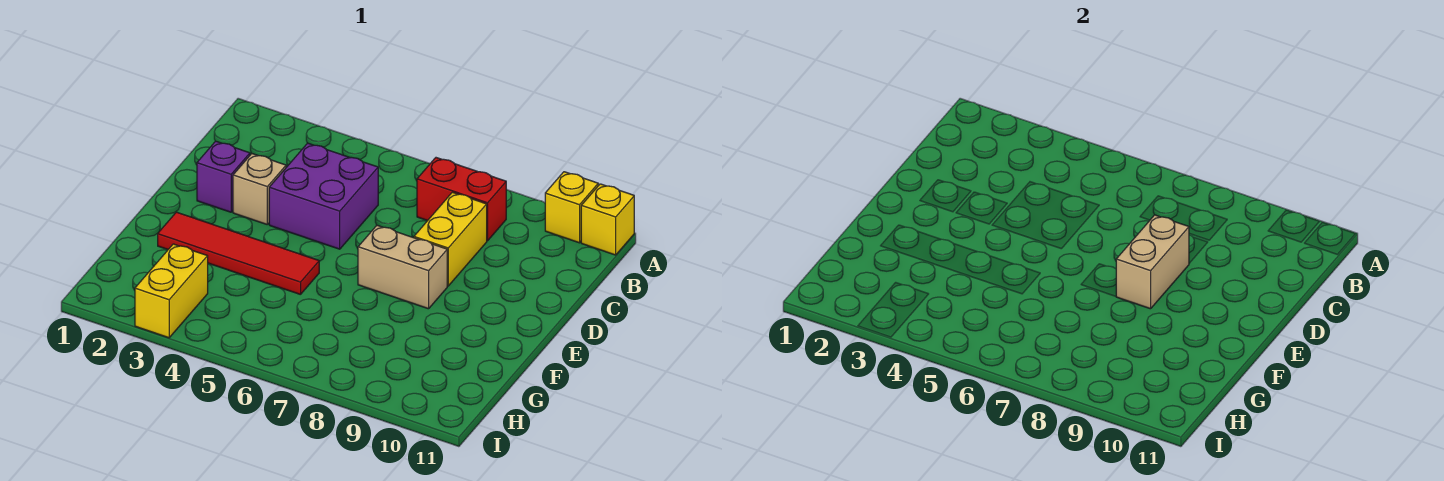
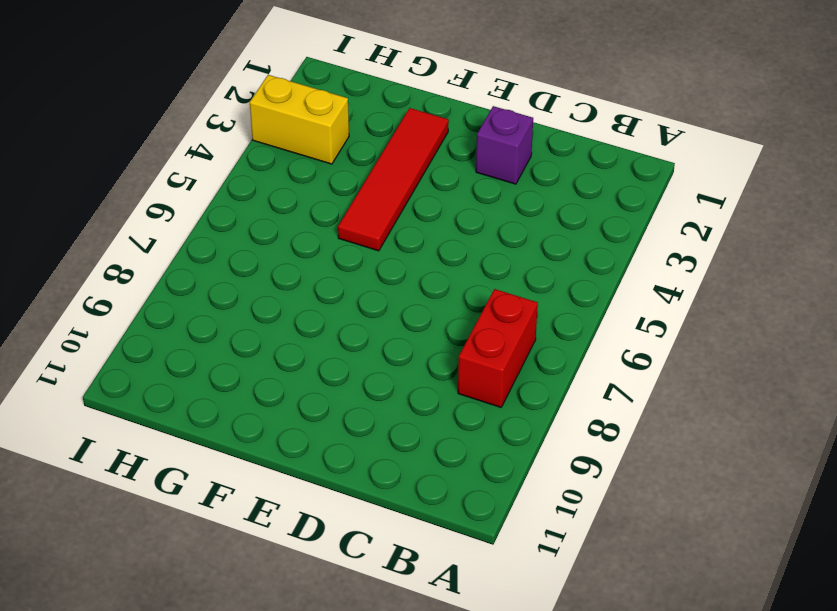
none -> yellow 1x1 brick [545,172,598,243]
none -> yellow 1x1 brick [581,184,634,255]

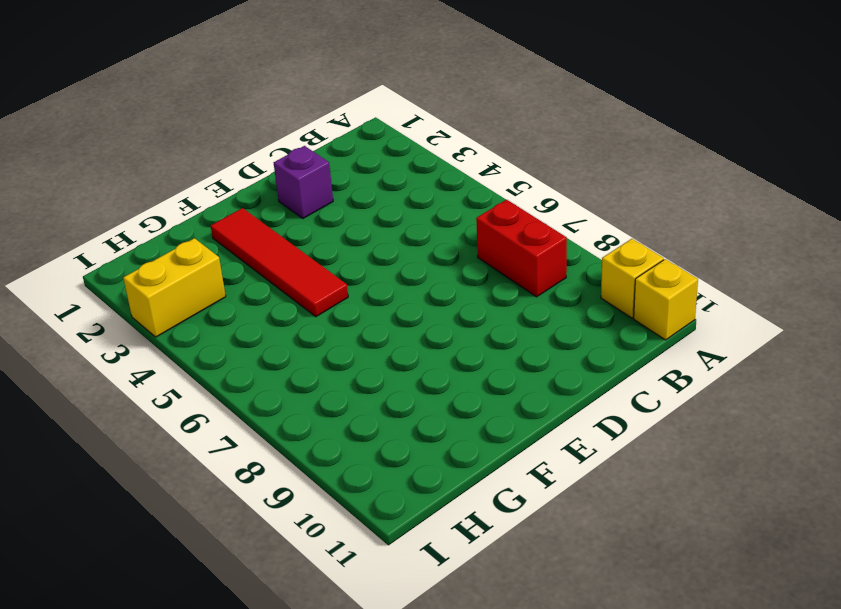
none -> purple 2x2 brick [269,143,378,249]
none -> yellow 1x2 brick [414,192,487,286]

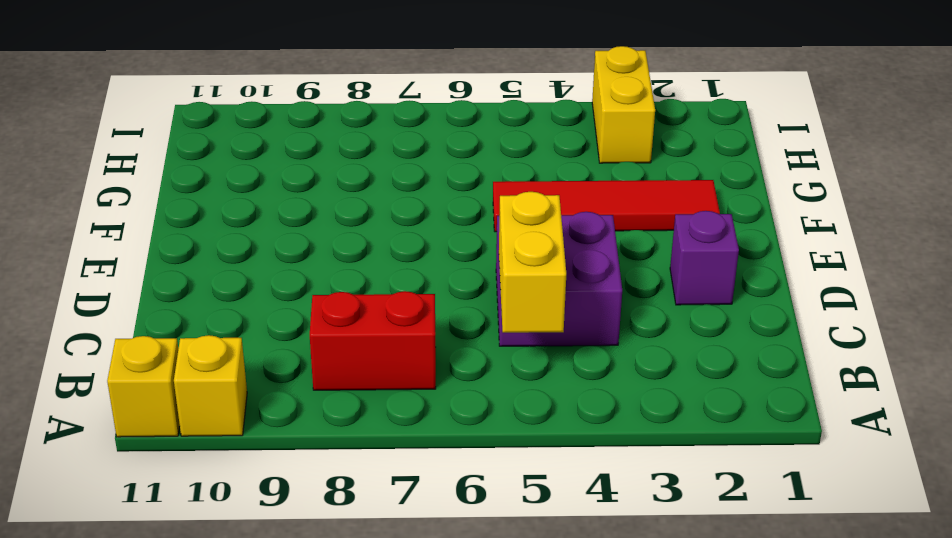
yellow 1x2 brick [499,192,566,333] -> yellow 1x2 brick moved to [414,192,487,286]
none -> tan 1x1 brick [233,154,286,224]
none -> tan 1x2 brick [358,225,447,309]

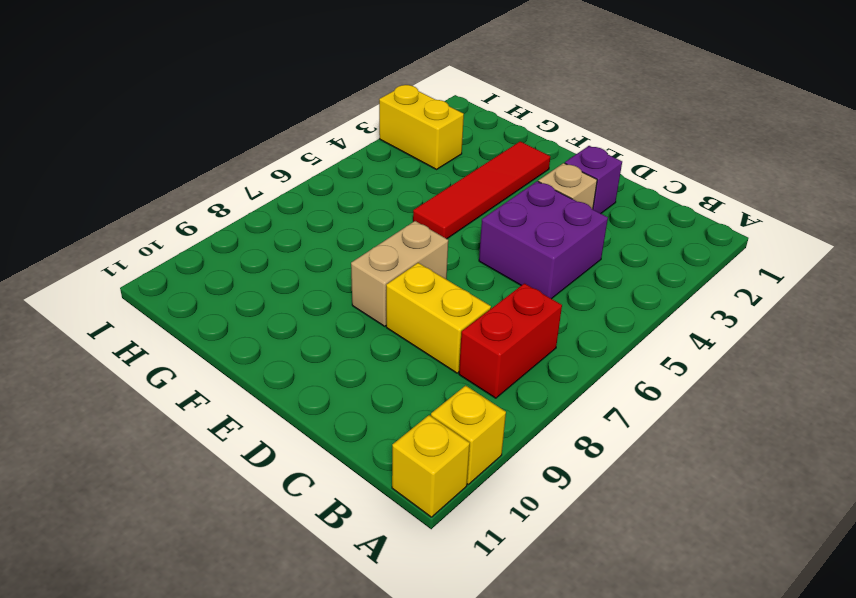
none -> tan 1x2 brick [1116,215,1189,309]

